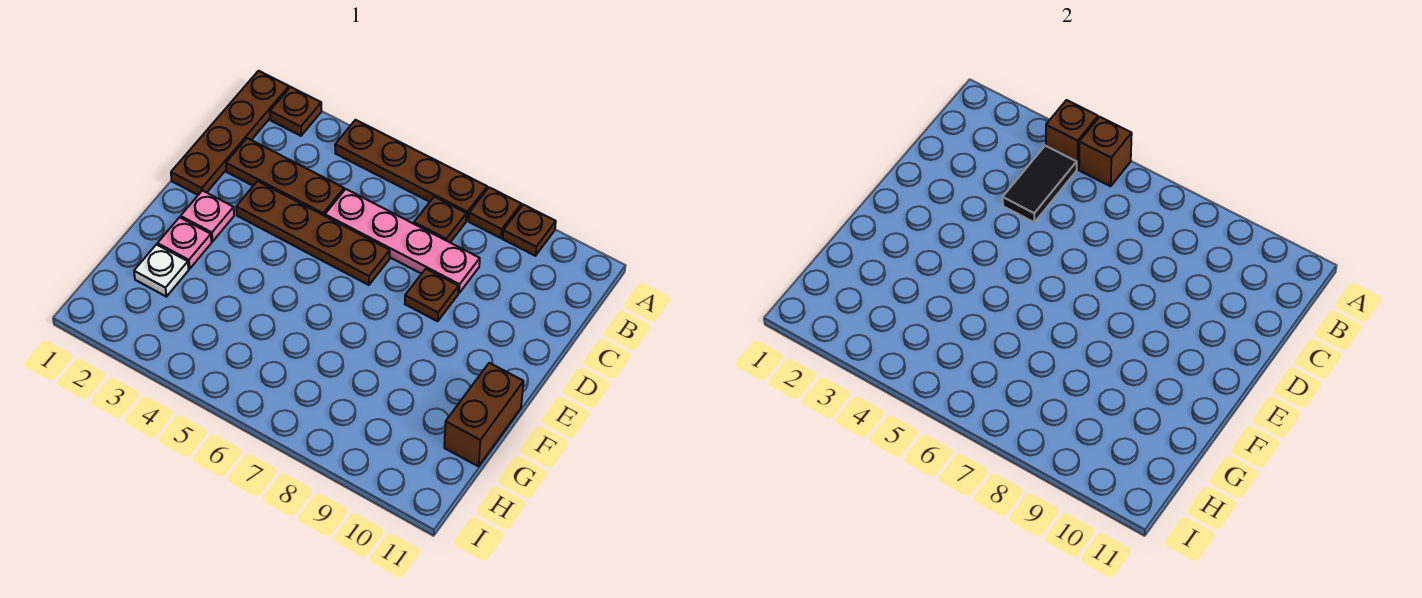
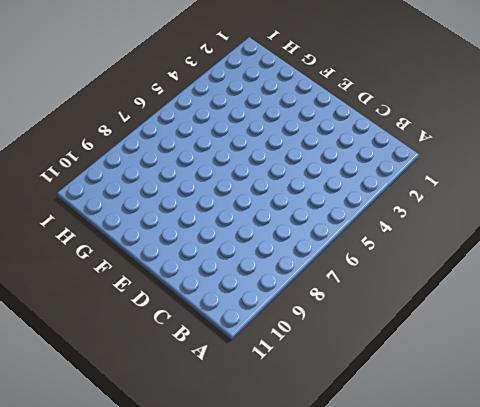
none -> brown 1x4 plate [171,71,289,195]
none -> brown 1x1 plate [270,87,321,136]
none -> brown 1x4 plate [335,120,487,221]

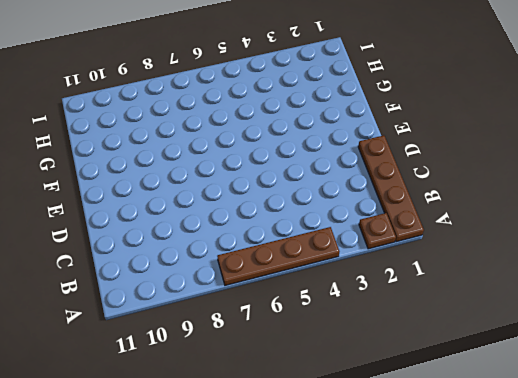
none -> brown 1x1 plate [469,187,521,238]
none -> brown 1x1 plate [503,205,556,256]
none -> brown 1x1 plate [414,197,466,242]

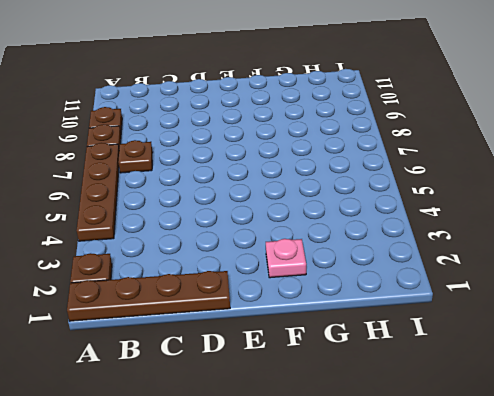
none -> brown 1x3 plate [226,138,344,216]
none -> pink 1x4 plate [325,189,480,293]
none -> brown 1x4 plate [236,181,390,285]

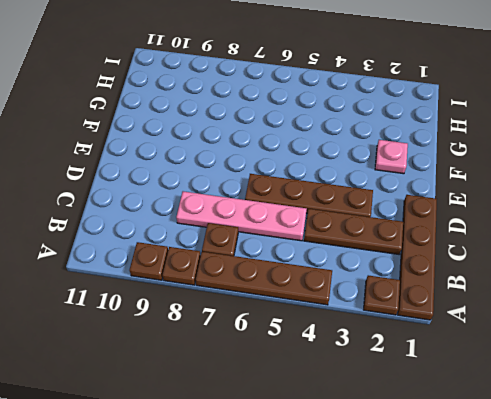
none -> brown 1x1 plate [405,269,459,321]
none -> pink 1x1 plate [181,191,234,242]
none -> brown 1x2 brick [444,363,524,466]

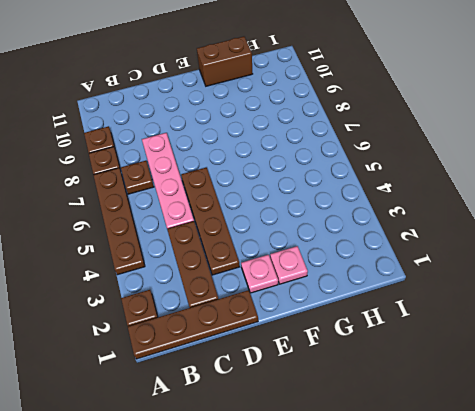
none -> brown 1x1 plate [405,269,459,321]
none -> white 1x1 plate [134,245,189,297]
none -> brown 1x1 brick [1046,100,1098,169]

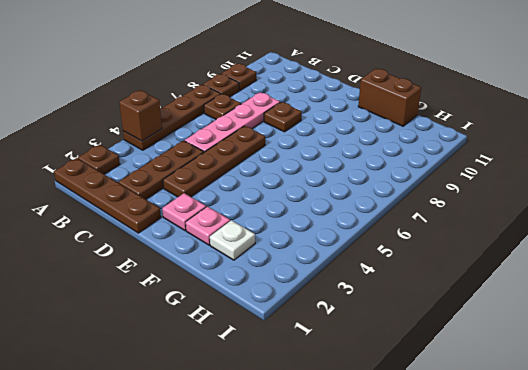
none -> brown 1x1 brick [1079,117,1132,186]
none -> black 1x2 tile [1003,146,1077,222]

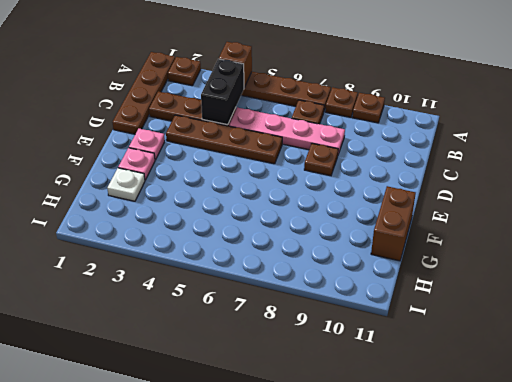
black 1x2 brick [201,59,244,125] -> black 1x2 tile [1003,146,1077,222]
none -> brown 1x1 brick [1079,117,1132,186]

